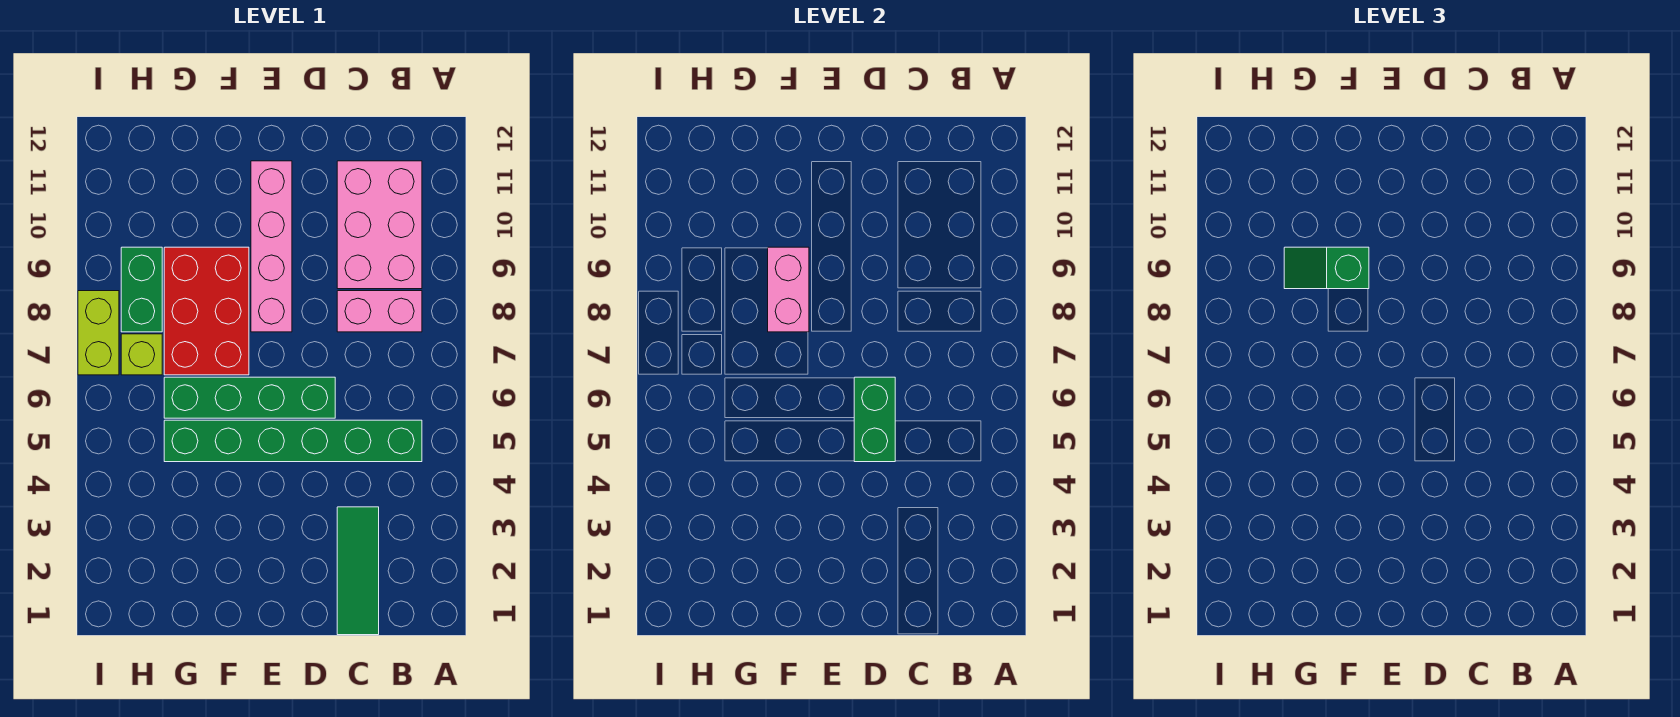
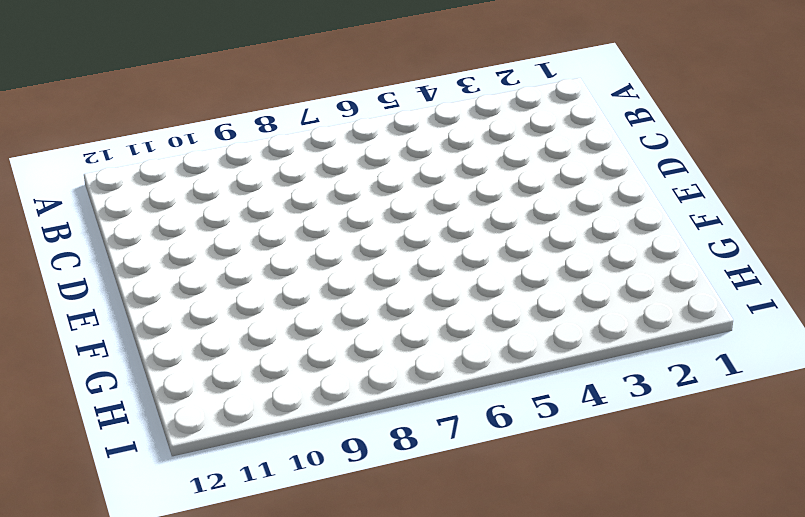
none -> green 1x6 brick [164,420,422,462]
none -> pink 1x2 brick [337,291,422,332]
none -> pink 2x3 brick [337,161,422,289]

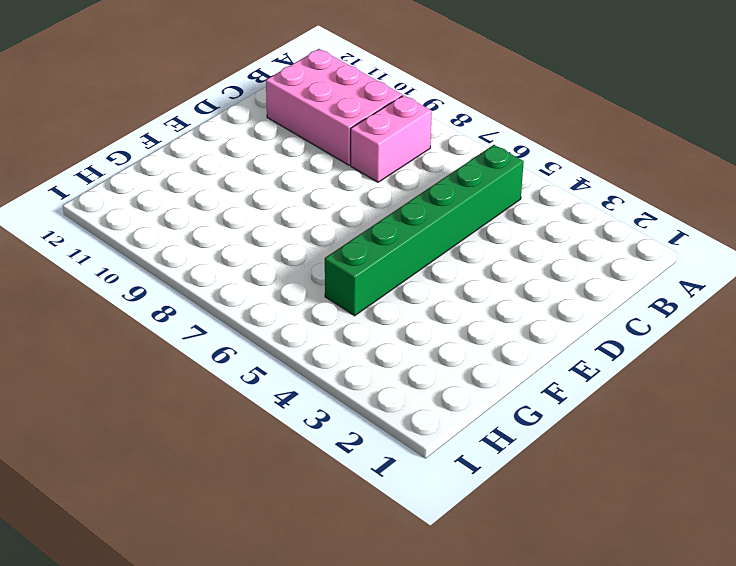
none -> green 1x3 tile [337,507,379,635]
none -> green 1x4 brick [164,377,335,418]
none -> pink 1x4 brick [251,161,292,332]

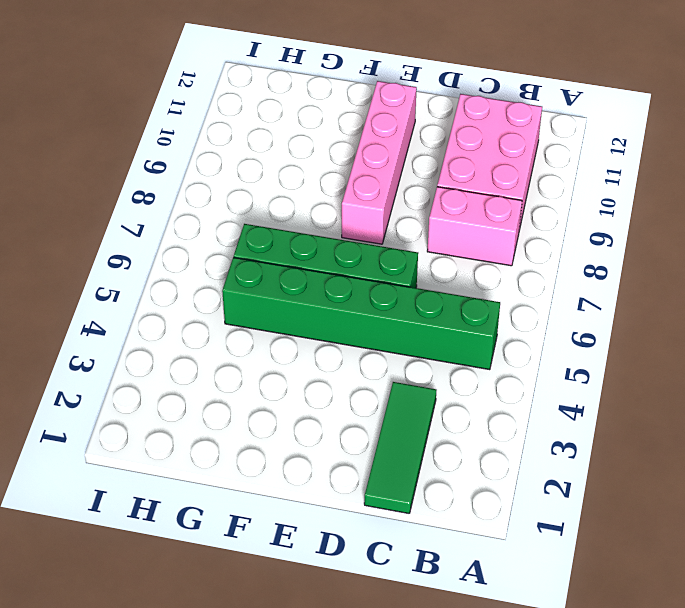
none -> red 2x3 brick [164,247,249,375]
none -> lime 1x1 brick [121,334,162,375]
none -> green 1x2 brick [121,247,162,332]

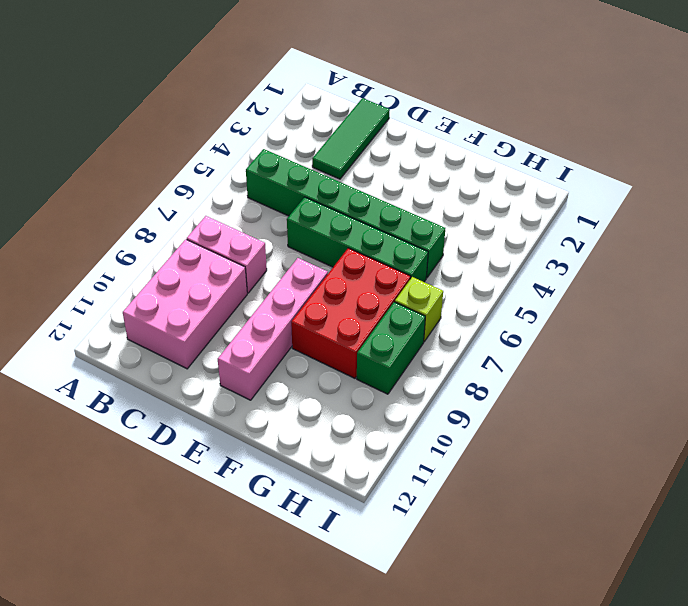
none -> lime 1x2 brick [78,291,119,375]
none -> green 1x2 brick [854,377,895,462]
none -> pink 1x2 brick [768,247,809,332]

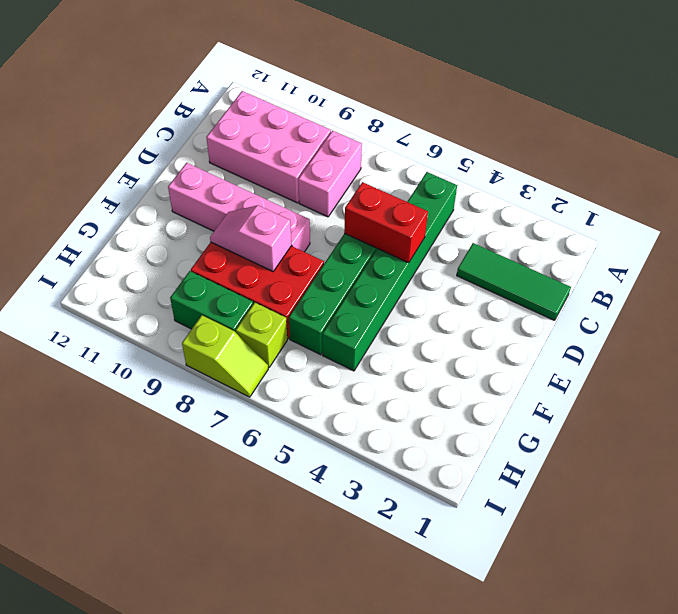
red 1x2 brick [344,182,428,263] -> green 1x2 brick [854,377,895,462]
pink 1x2 slope [210,205,291,271] -> pink 1x2 brick [768,247,809,332]
lime 1x2 slope [182,315,268,397] -> lime 1x2 brick [78,291,119,375]
none -> green 1x2 slope [1284,247,1369,289]

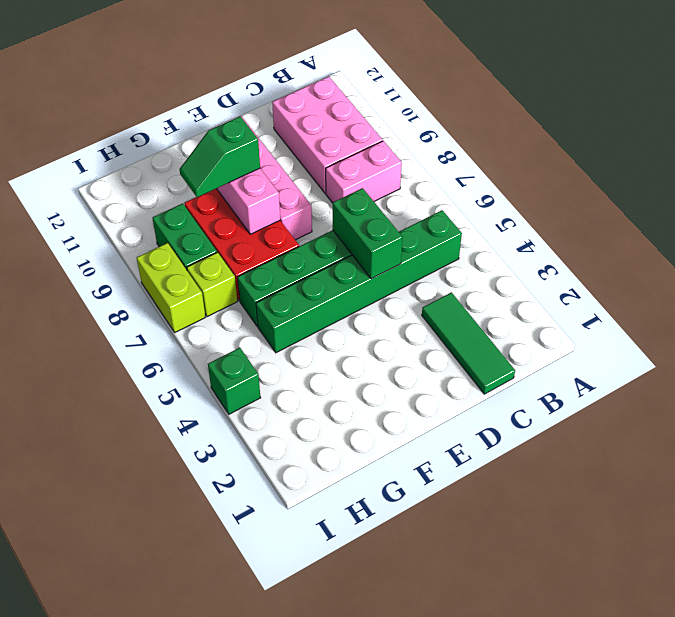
green 1x1 brick [208,348,261,414] -> none

